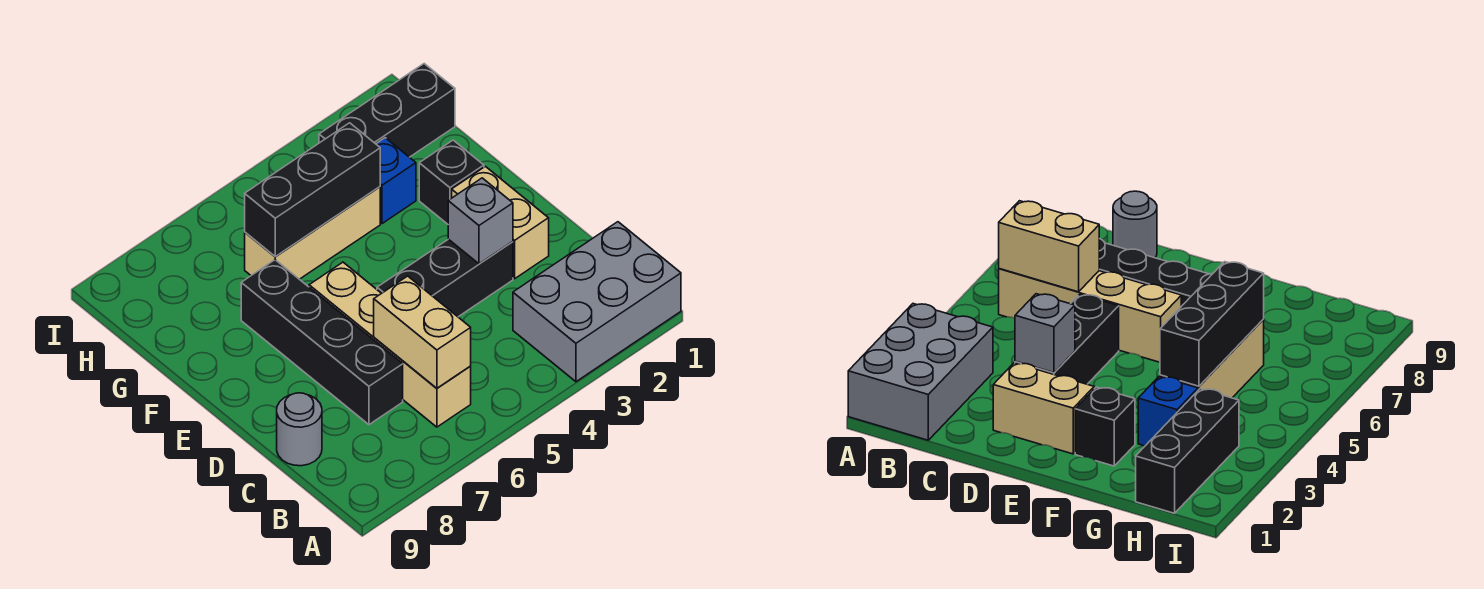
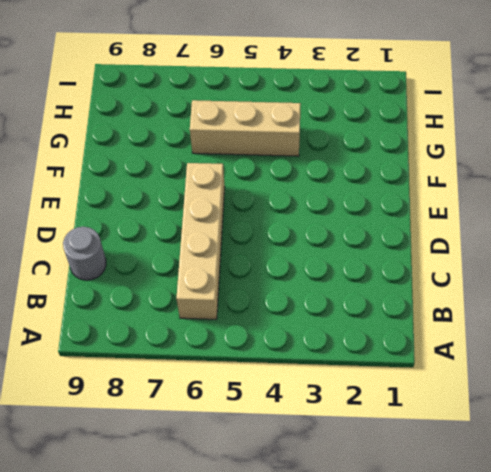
none -> grey 2x3 brick [513,222,681,382]
none -> black 1x4 brick [241,260,403,425]
none -> tan 1x2 brick [452,167,549,279]

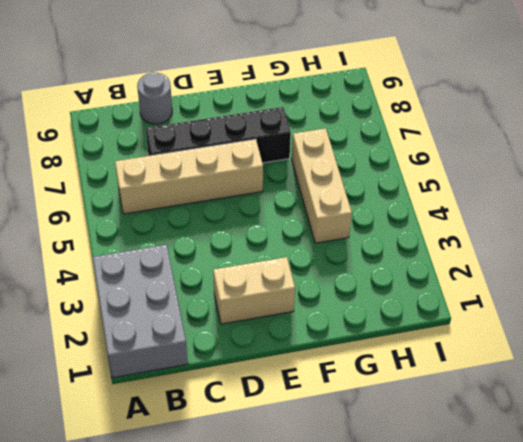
none -> black 1x3 brick [377,239,513,317]
none -> black 1x1 brick [419,140,484,224]
none -> blue 1x1 brick [376,138,416,224]

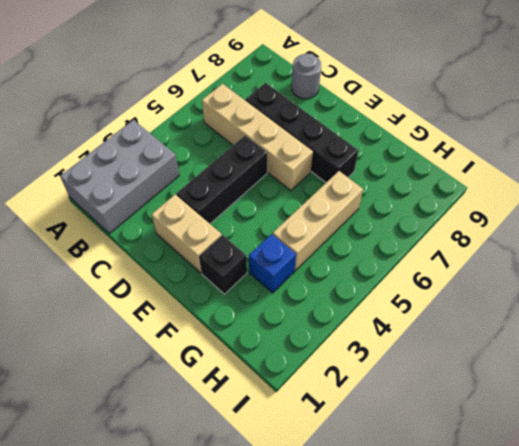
none -> black 1x3 brick [319,64,455,157]
none -> tan 1x2 brick [374,276,471,388]
none -> grey 1x1 brick [448,178,513,264]

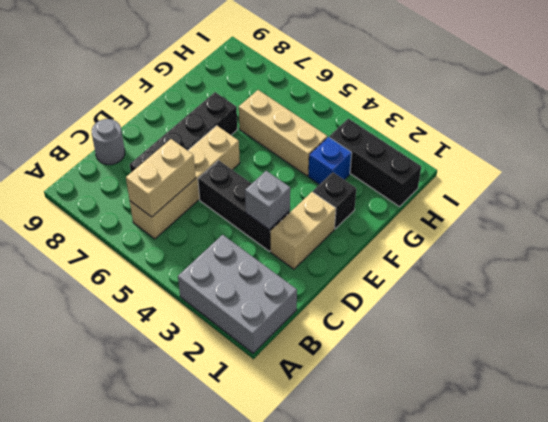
none -> black 1x3 brick [245,123,380,257]

